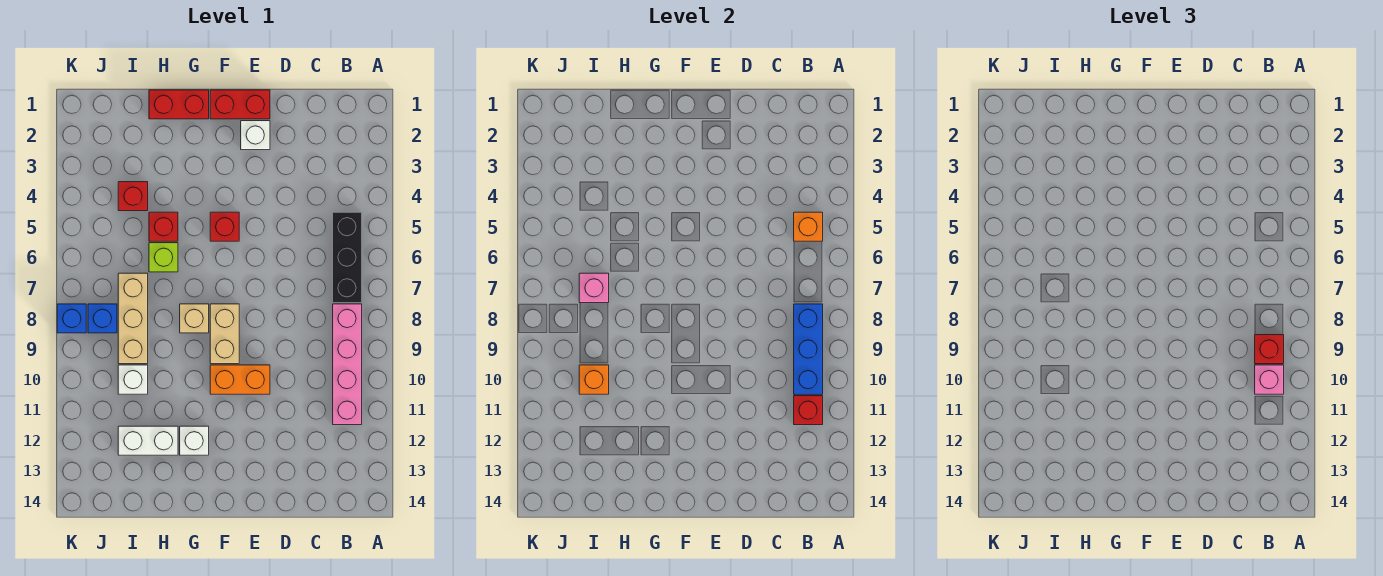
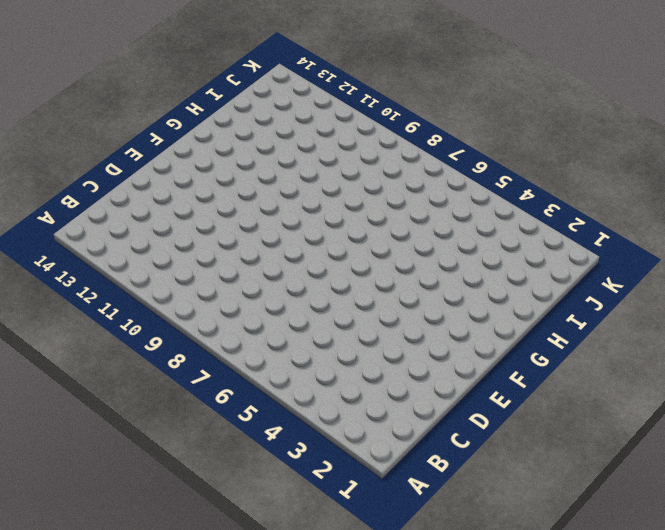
none -> black 1x3 brick [333,212,362,303]
none -> pink 1x4 brick [333,304,362,425]
none -> red 1x2 brick [210,90,270,119]

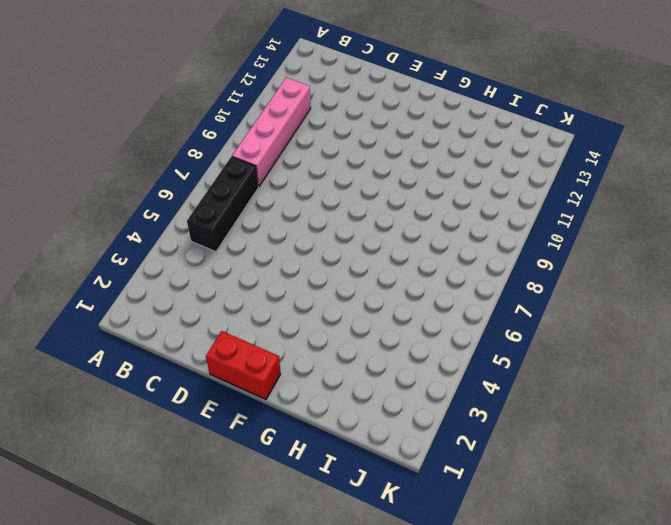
none -> white 1x1 brick [241,121,270,150]
none -> orange 1x2 brick [210,365,270,394]
none -> red 1x1 brick [210,212,239,241]

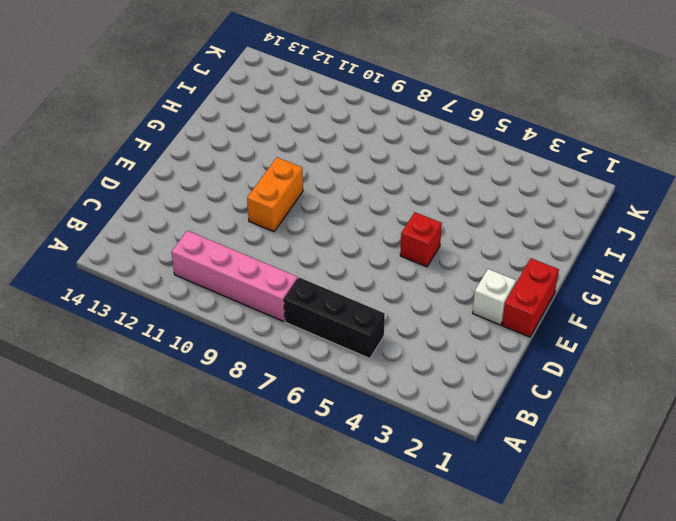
none -> tan 1x2 brick [210,304,239,364]
none -> red 1x2 brick [149,90,209,119]
none -> tan 1x1 brick [180,304,209,333]

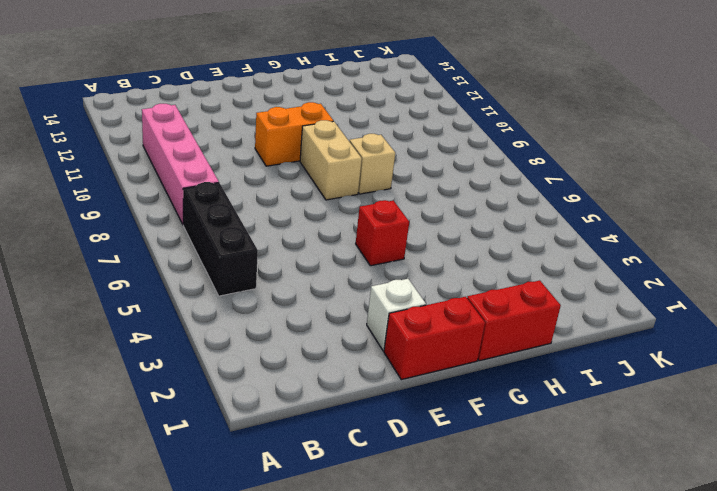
none -> white 1x1 brick [180,426,209,455]
none -> red 1x1 brick [149,212,178,241]
none -> lime 1x1 brick [149,243,178,272]

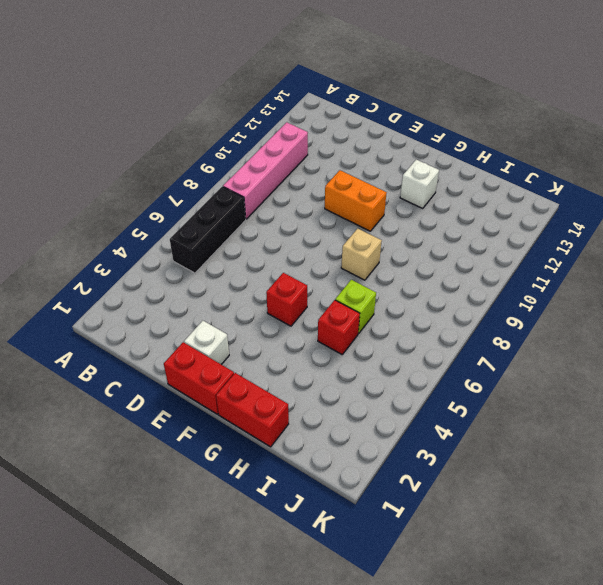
none -> tan 1x2 brick [210,304,239,364]
none -> white 1x2 brick [118,426,178,455]
none -> red 1x1 brick [118,182,148,211]

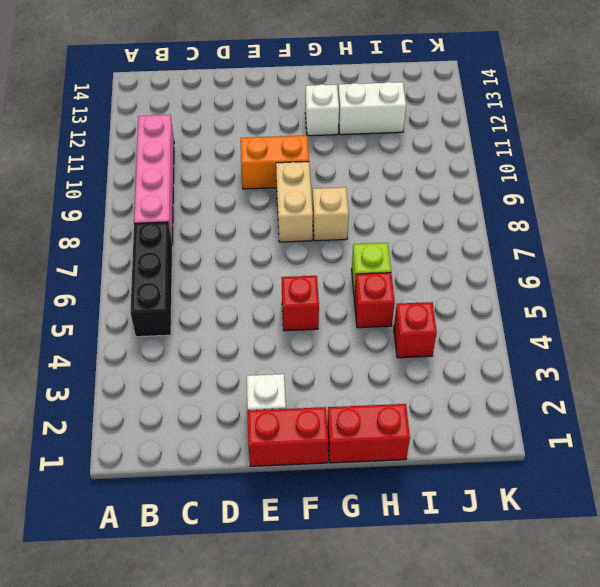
none -> tan 1x3 brick [118,273,148,364]
none -> white 1x1 brick [118,365,148,394]
none -> blue 1x1 brick [88,304,117,333]

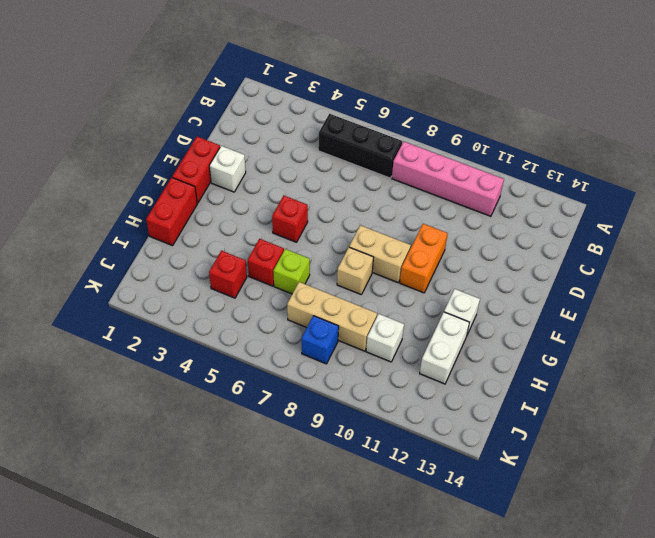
none -> blue 1x1 brick [57,304,86,333]
none -> orange 1x1 brick [794,212,823,241]
none -> blue 1x3 brick [794,304,823,394]

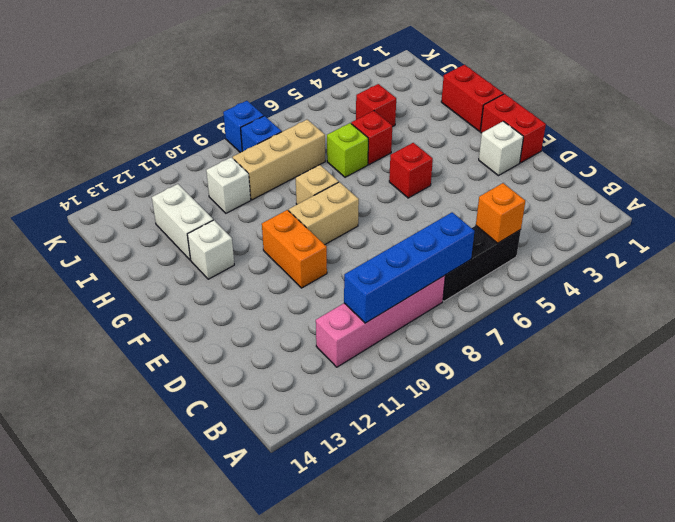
blue 1x4 brick [344,212,474,323] -> blue 1x3 brick [794,304,823,394]
none -> red 1x1 brick [794,396,823,425]
none -> pink 1x1 brick [579,273,609,303]
none -> orange 1x1 brick [579,365,609,394]

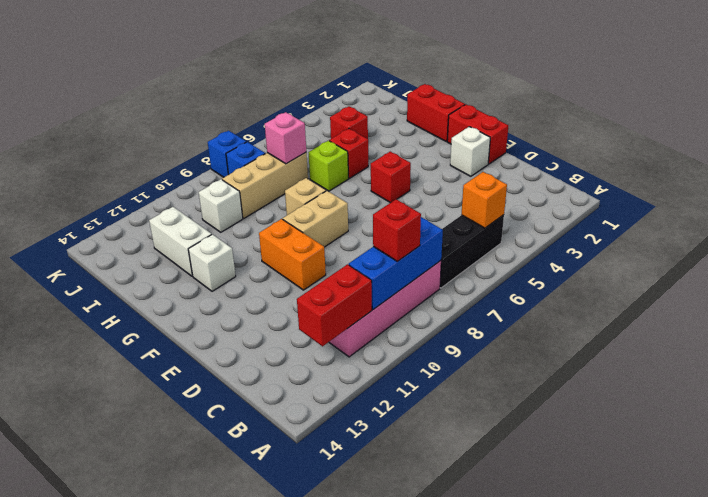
red 1x2 brick [297,264,372,346] -> red 1x1 brick [794,396,823,425]
none -> orange 1x1 brick [579,365,609,394]
none -> pink 1x1 brick [1255,365,1284,394]

